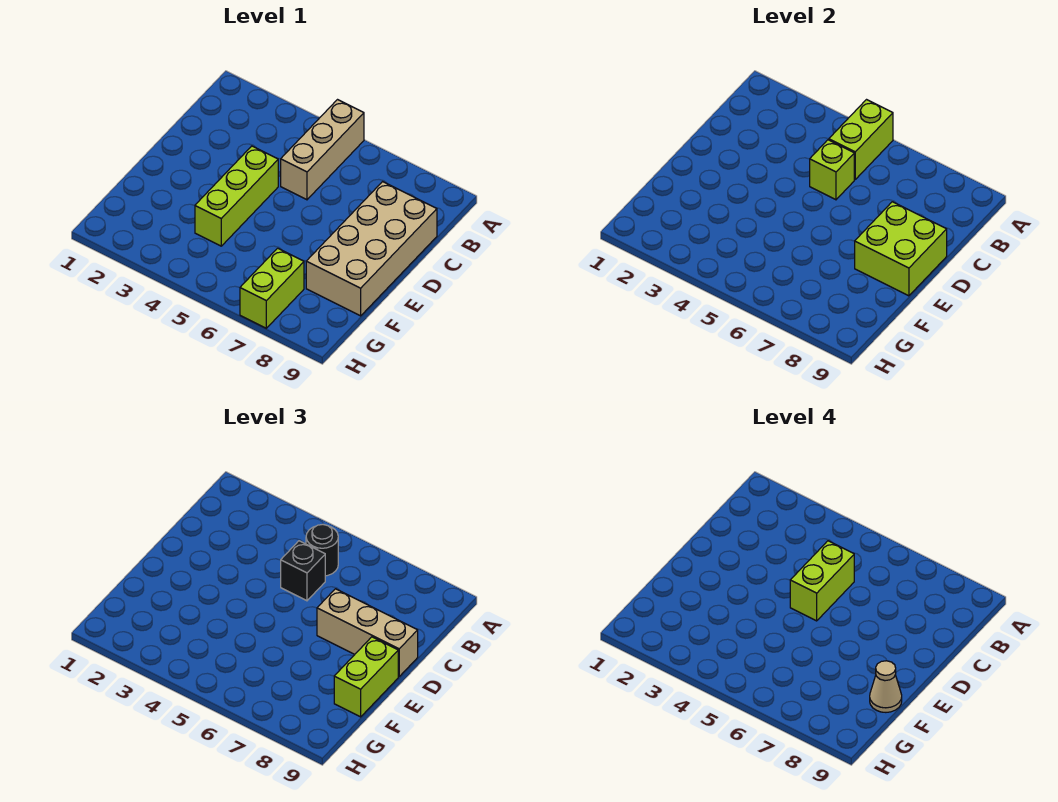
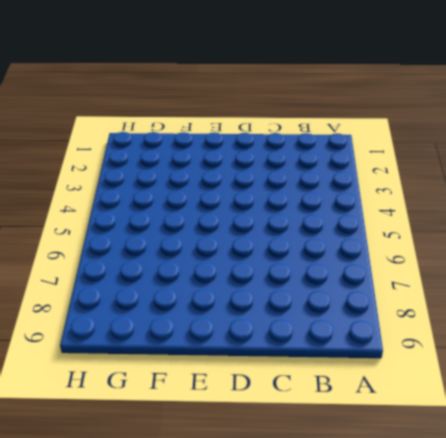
none -> tan 1x3 brick [281,100,364,200]
none -> tan 2x4 brick [306,182,437,316]
none -> lime 1x3 brick [195,146,278,246]

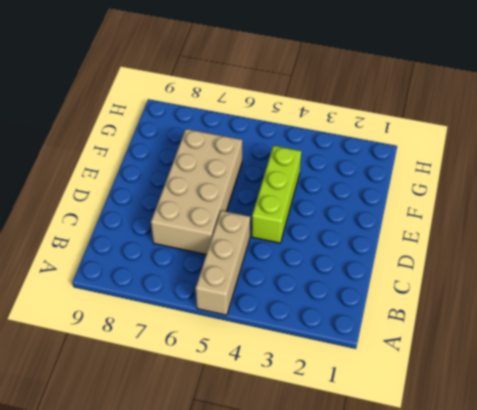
tan 2x4 brick [151,129,242,254] -> tan 2x4 brick moved to [306,182,437,316]
none -> lime 1x2 brick [240,248,304,328]
none -> lime 1x2 brick [829,100,893,179]
none -> lime 1x1 brick [810,140,854,200]

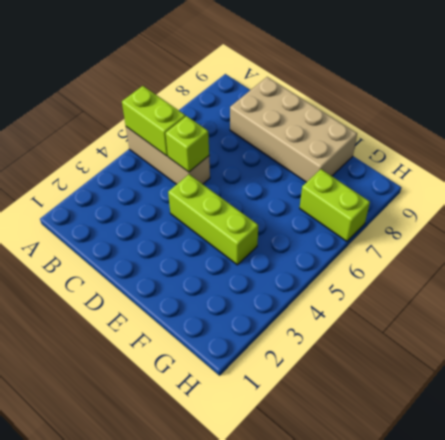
none -> lime 2x2 brick [855,202,947,296]
none -> black 1x1 round brick [306,525,338,576]
none -> black 1x1 brick [281,541,325,601]

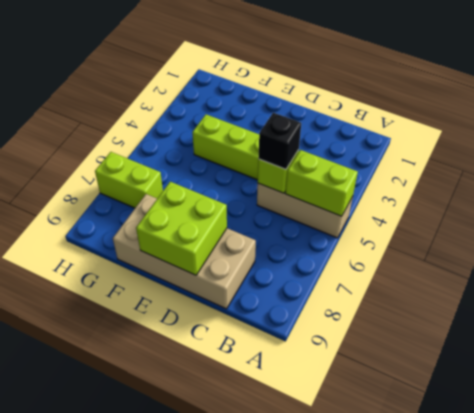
none -> black 1x1 round brick [306,525,338,576]
none -> tan 1x3 brick [317,589,418,676]
none -> lime 1x2 brick [334,637,398,717]

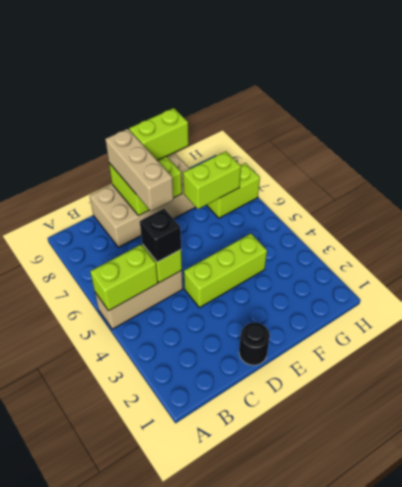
black 1x1 round brick [239,323,270,365] -> black 1x1 round brick moved to [306,525,338,576]
lime 1x2 brick [183,151,241,209] -> lime 1x2 brick moved to [790,541,854,621]
none -> tan 1x1 cone [870,661,902,712]

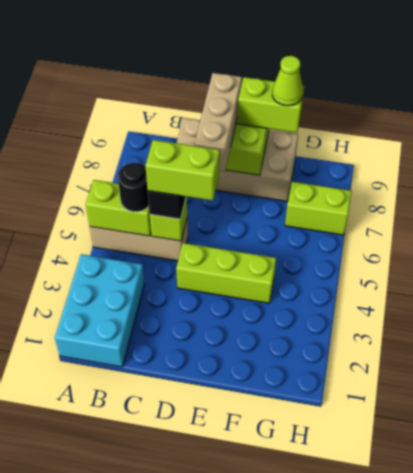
cyan 2x3 brick [55,254,145,367] -> none
lime 1x1 cone [272,56,303,106] -> tan 1x1 cone [870,661,902,712]

